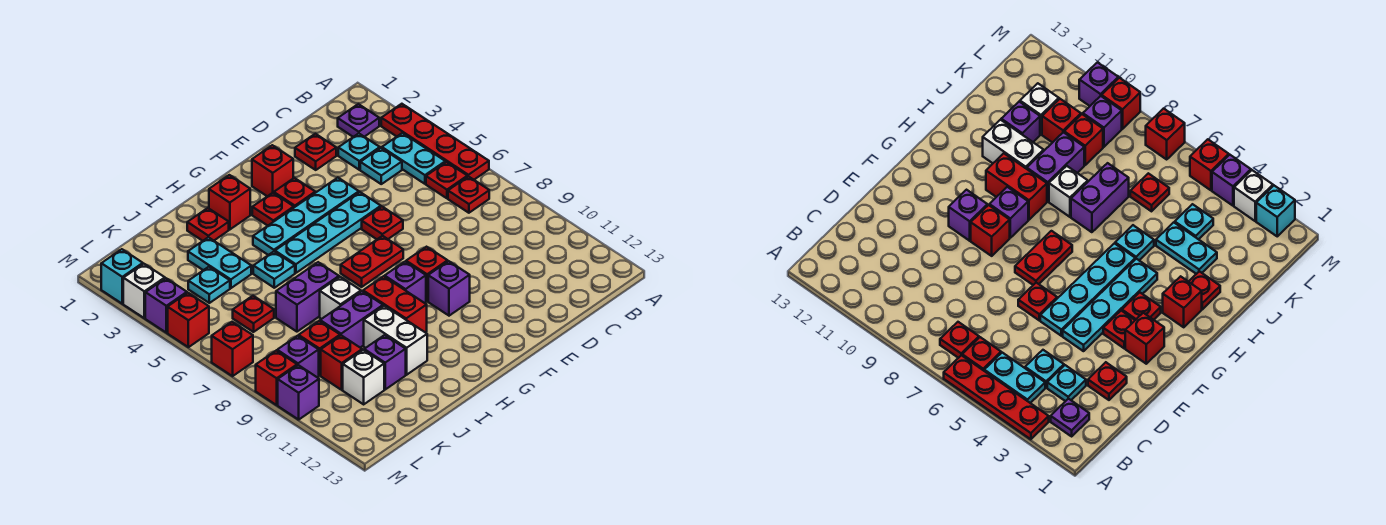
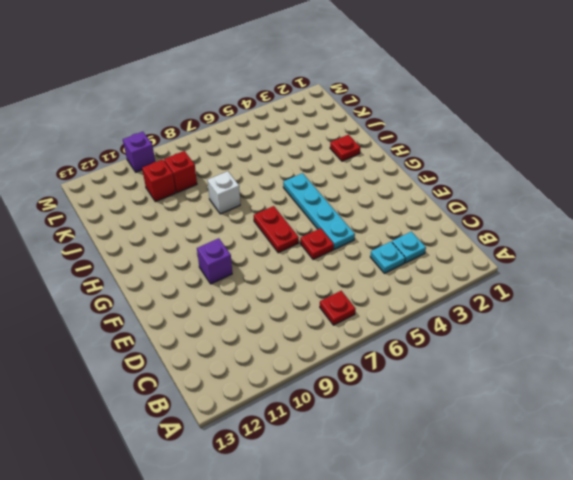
none -> red 1x4 plate [381,104,489,180]
none -> purple 1x1 plate [338,104,379,137]
none -> cyan 1x2 plate [382,133,445,184]
none -> red 1x1 plate [426,162,467,198]

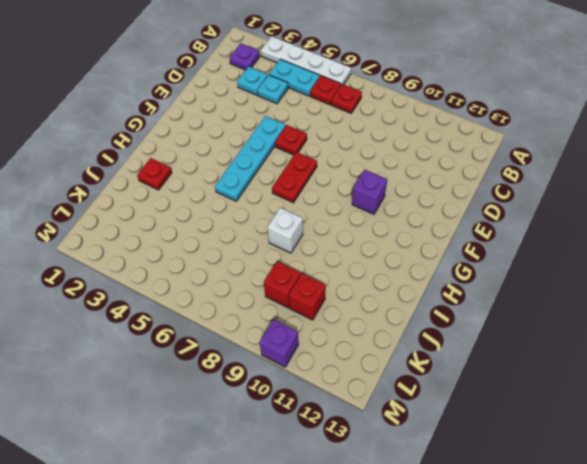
white 1x4 plate [261,36,351,85] -> red 1x4 plate [381,104,489,180]
none -> red 1x1 plate [295,134,336,170]
none -> cyan 1x4 plate [253,178,359,255]
none -> red 1x1 brick [252,145,293,196]
none -> red 1x1 plate [274,178,315,207]

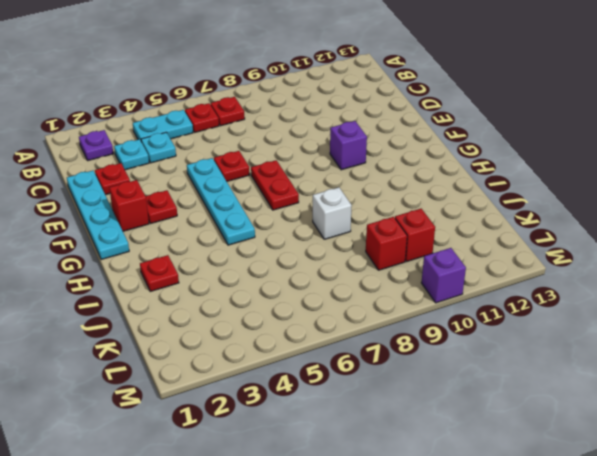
cyan 1x4 plate [67,171,129,260] -> cyan 1x4 plate moved to [253,178,359,255]
none -> red 1x4 plate [381,104,489,180]
none -> red 1x1 brick [406,247,448,301]
none -> red 1x1 plate [252,193,294,226]
none -> purple 1x1 brick [385,262,426,303]

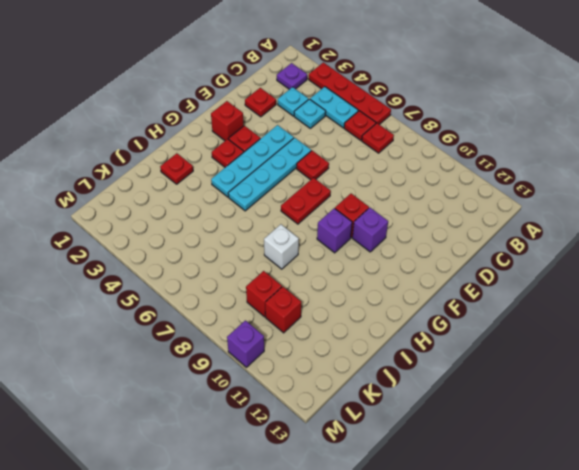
none -> red 1x1 brick [209,175,250,230]
none -> red 1x2 brick [363,276,427,332]
none -> cyan 1x1 plate [253,252,295,288]
none -> purple 1x2 brick [276,262,339,332]

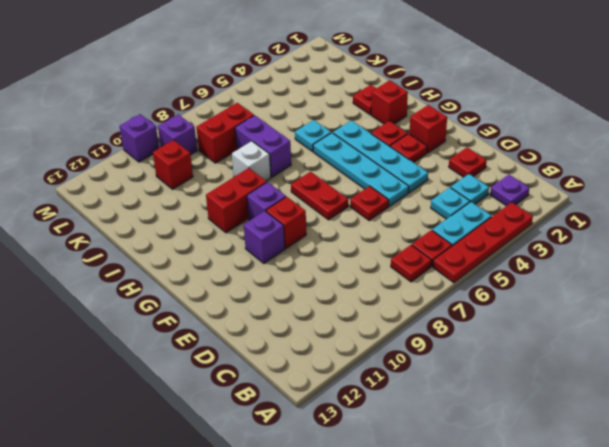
red 1x2 brick [196,103,254,163] -> none
none -> purple 1x2 brick [320,291,383,347]
none -> white 1x2 brick [364,306,427,375]
none -> cyan 1x2 plate [188,237,251,288]
none -> purple 1x1 brick [364,335,406,389]

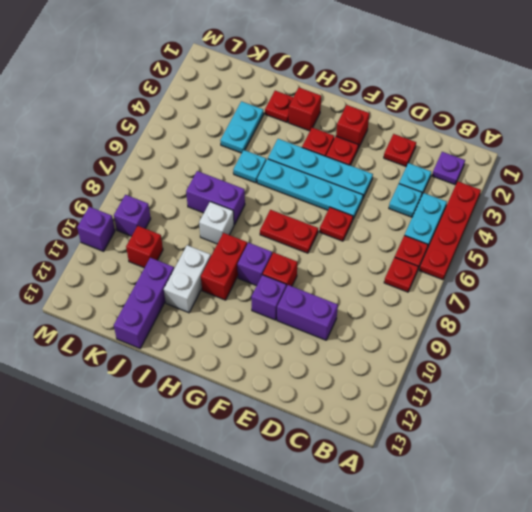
purple 1x2 brick [277,285,338,340] -> purple 1x2 brick moved to [320,291,383,347]
purple 1x3 brick [114,258,174,348] -> purple 1x1 brick [364,335,406,389]
none -> cyan 1x1 plate [188,267,230,303]
none -> red 1x1 plate [233,296,274,332]
none -> red 1x1 brick [299,321,340,375]
none -> white 1x1 brick [343,350,384,404]

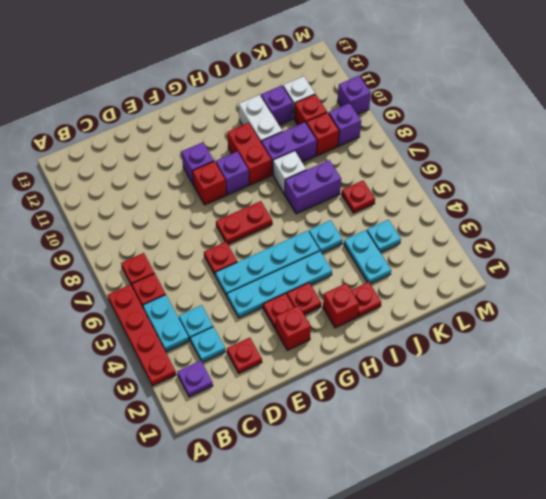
none -> cyan 1x1 brick [101,249,143,304]
none -> white 1x1 brick [123,264,165,318]
none -> purple 1x1 brick [145,278,187,333]
none -> red 1x1 brick [168,293,209,347]

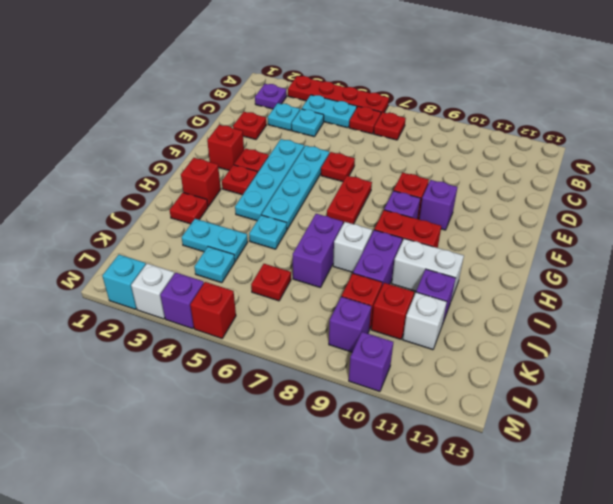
none -> red 1x1 brick [212,322,253,376]
none -> red 1x1 brick [256,351,297,405]

